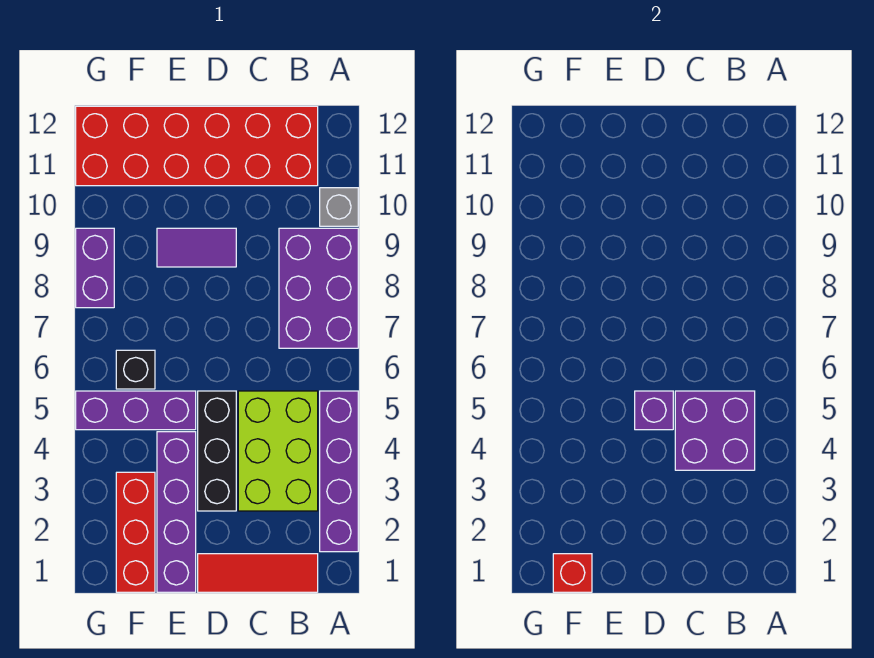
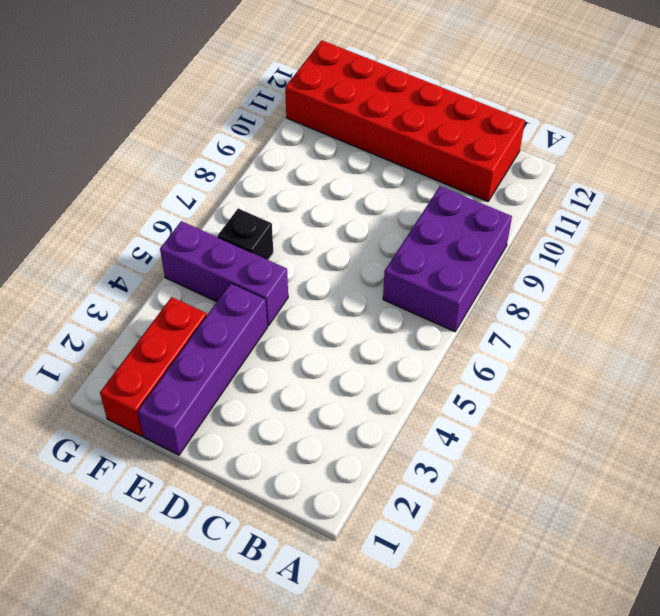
none -> purple 1x4 brick [320,391,358,552]
none -> grey 1x1 brick [320,188,358,226]
none -> red 1x3 tile [198,554,318,592]

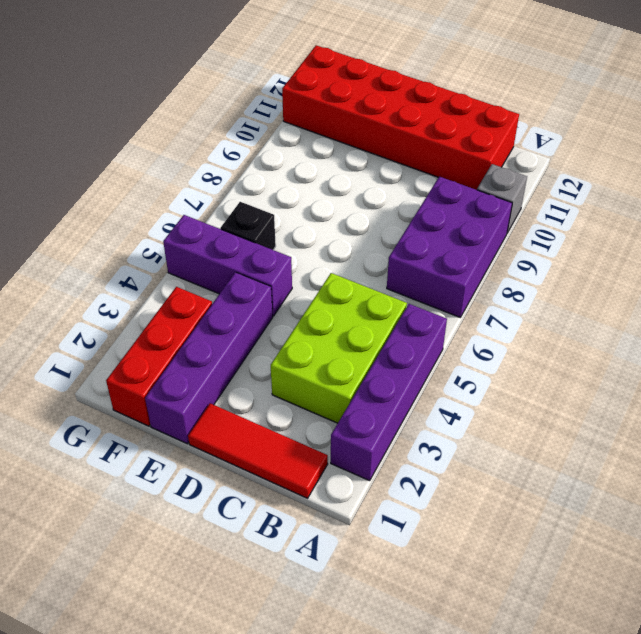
none -> black 1x3 brick [198,391,236,511]
none -> purple 1x2 tile [157,228,236,267]
none -> purple 1x2 brick [76,228,114,308]

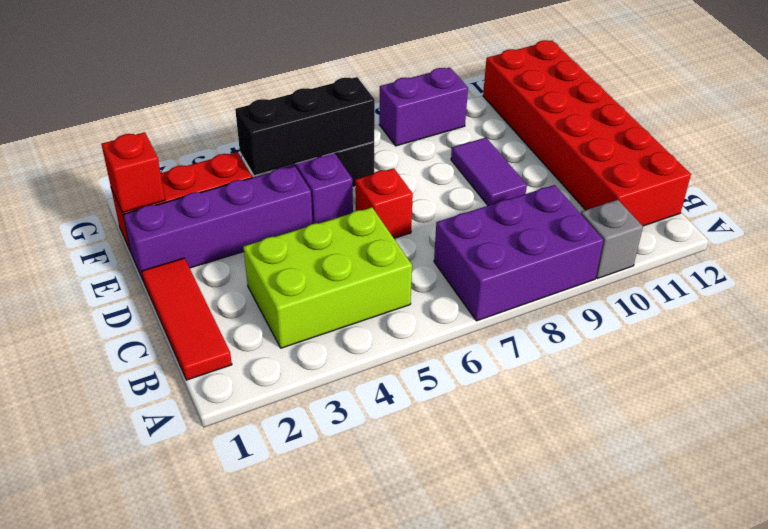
red 1x1 brick [355,168,413,238] -> none
black 1x3 brick [235,77,375,175] -> black 1x3 brick moved to [198,391,236,511]
none -> purple 1x4 brick [320,391,358,552]
none -> purple 2x2 brick [675,391,755,470]
none -> purple 1x1 brick [635,391,673,430]

